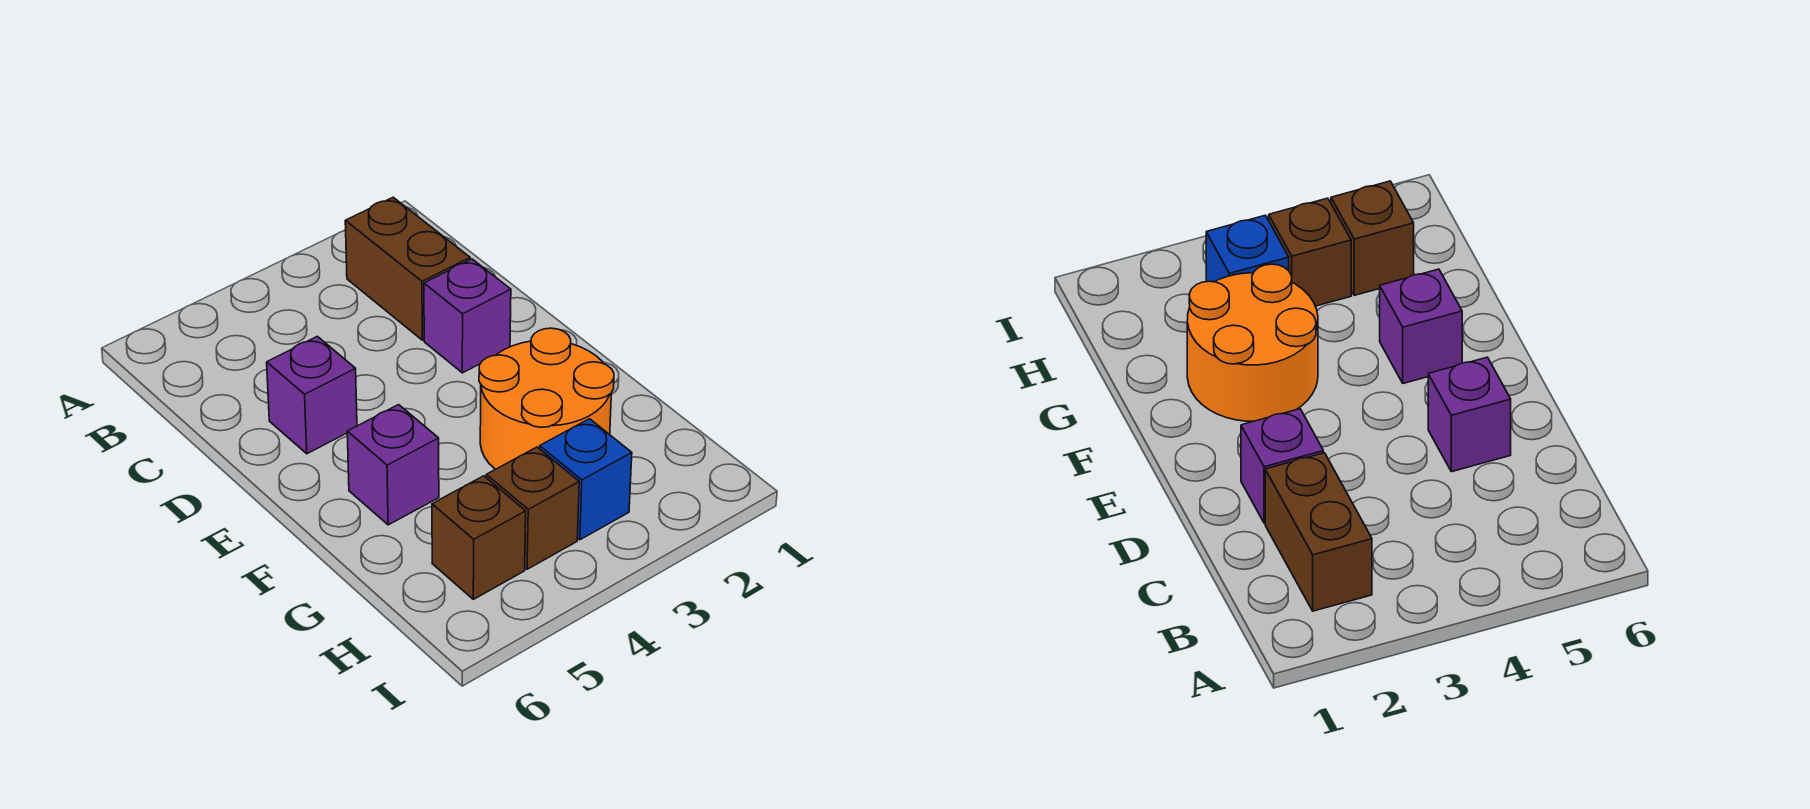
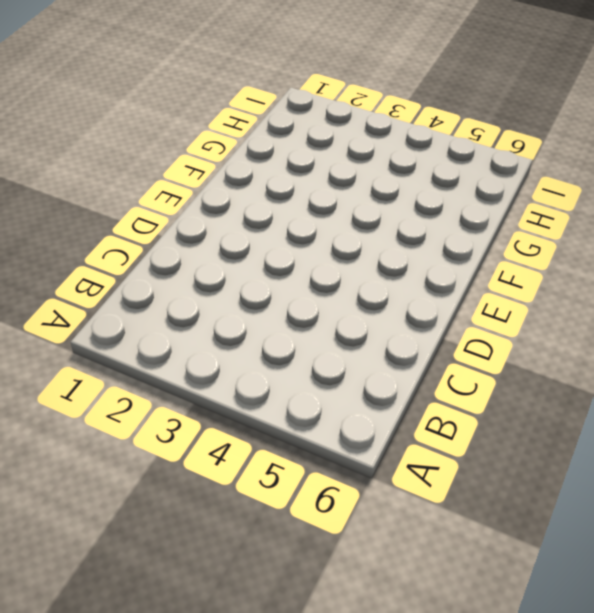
none -> brown 1x2 brick [345,197,470,340]
none -> purple 1x1 brick [424,259,511,373]

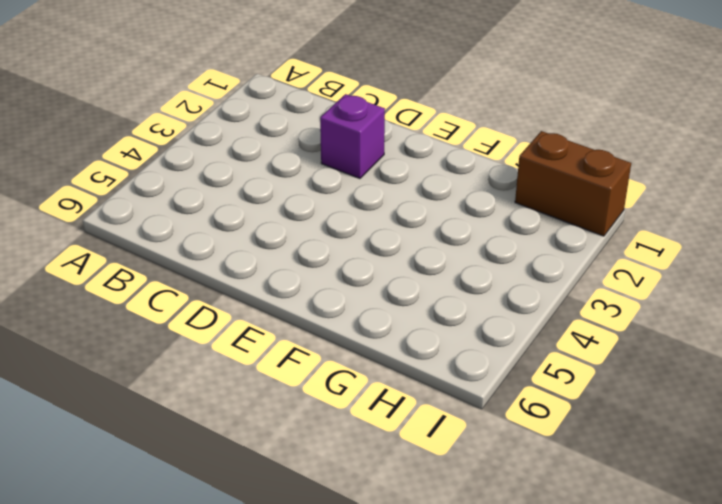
brown 1x2 brick [515,131,631,236] -> brown 1x2 brick moved to [345,197,470,340]
none -> purple 1x1 brick [267,336,357,454]
none -> orange 2x2 round brick [479,328,614,469]

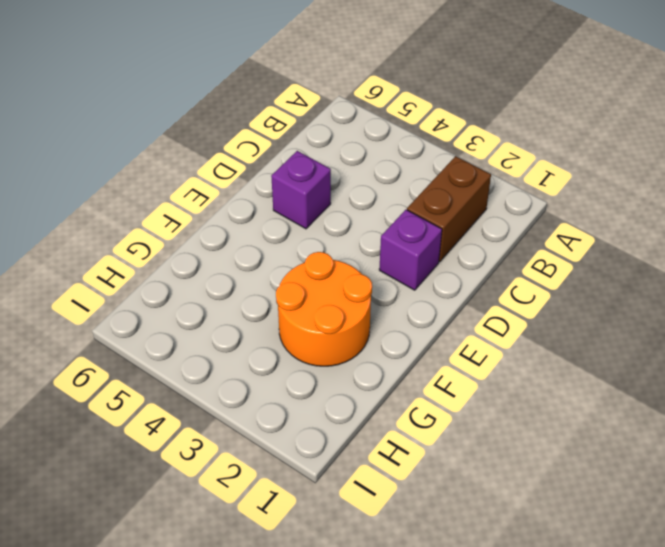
none -> purple 1x1 brick [347,405,439,525]
none -> blue 1x1 brick [540,419,632,540]

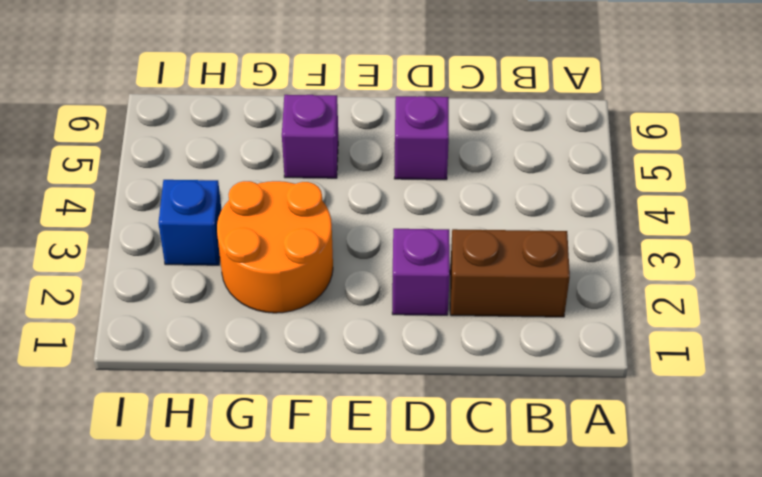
none -> brown 1x1 brick [486,447,579,569]
none -> brown 1x1 brick [432,476,526,599]

